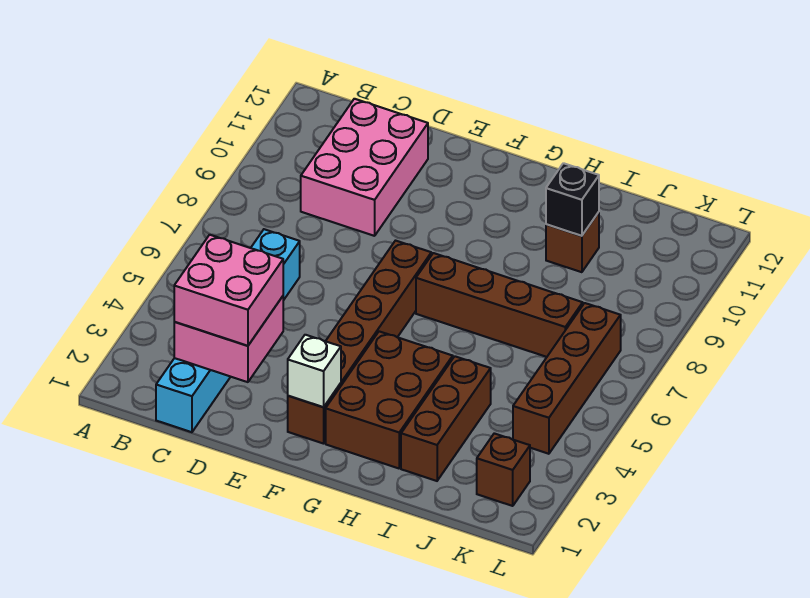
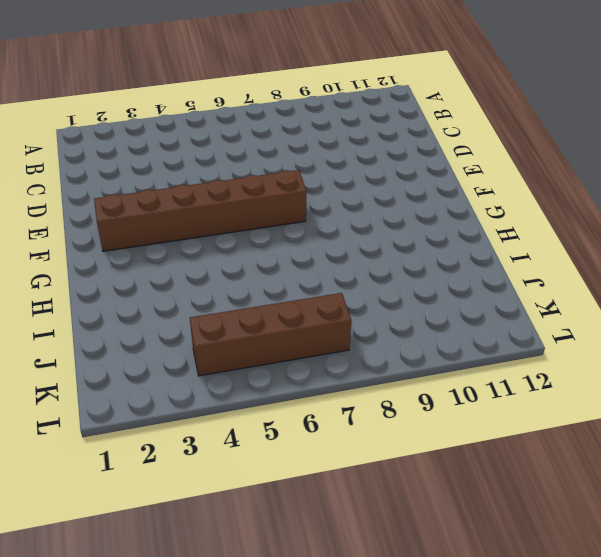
none -> cyan 1x6 brick [156,229,300,432]
none -> pink 2x3 brick [301,99,428,236]
none -> brown 2x3 brick [326,331,453,468]

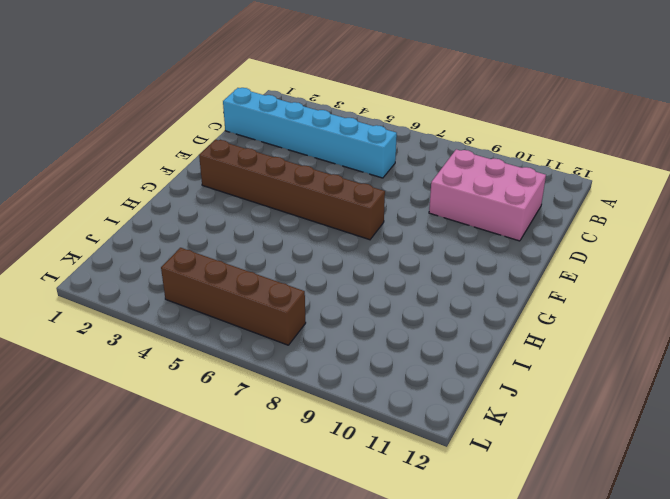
none -> brown 2x3 brick [326,331,453,468]
none -> brown 1x4 brick [416,253,583,357]
none -> brown 1x3 brick [401,356,491,481]

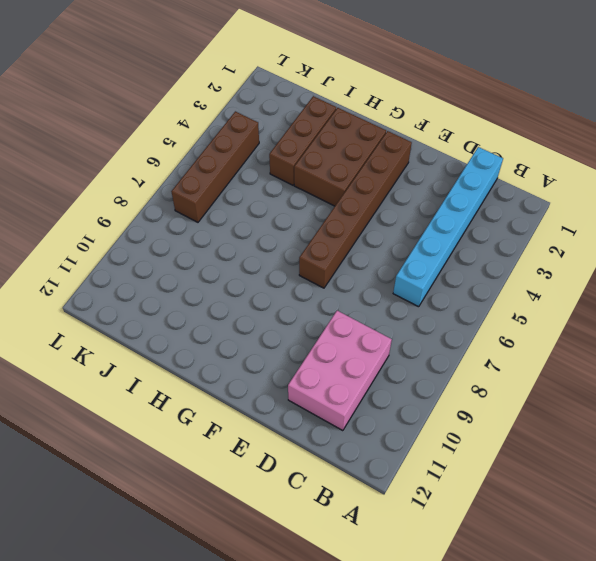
none -> brown 1x4 brick [416,253,583,357]
none -> brown 1x1 brick [546,212,599,272]
none -> brown 1x1 brick [477,433,530,506]

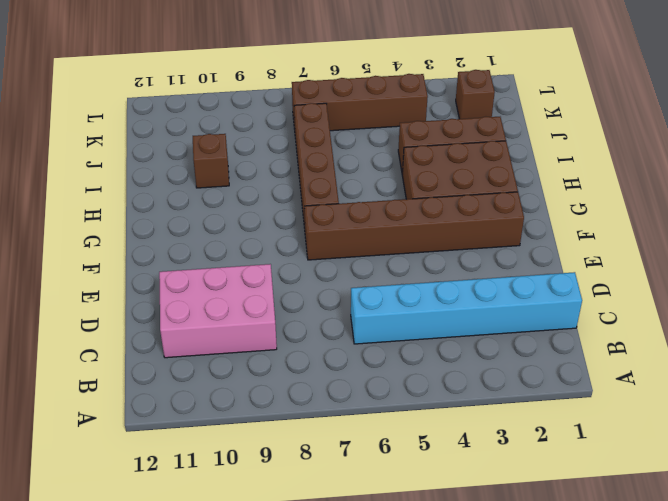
none -> pink 2x2 brick [174,296,283,382]
none -> white 1x1 brick [288,335,341,407]
none -> black 1x1 brick [546,163,599,236]

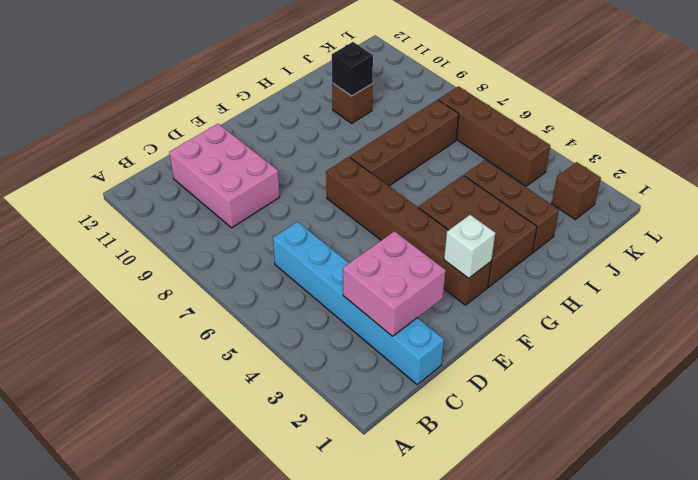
none -> pink 2x2 brick [174,235,283,346]

